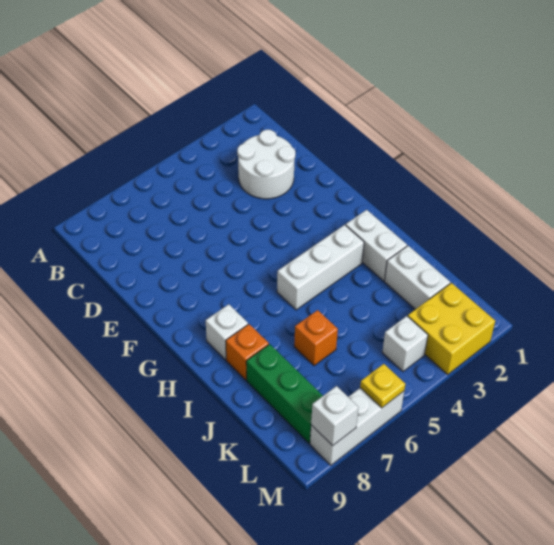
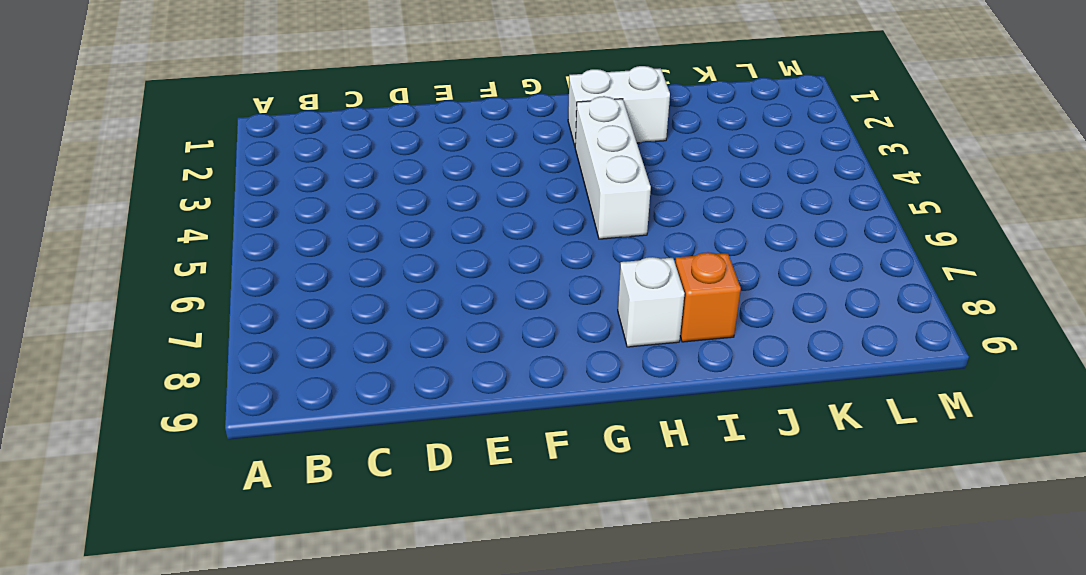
none -> white 2x2 round brick [237,130,295,199]
none -> white 1x2 brick [385,246,450,309]
none -> orange 1x1 brick [294,310,338,366]

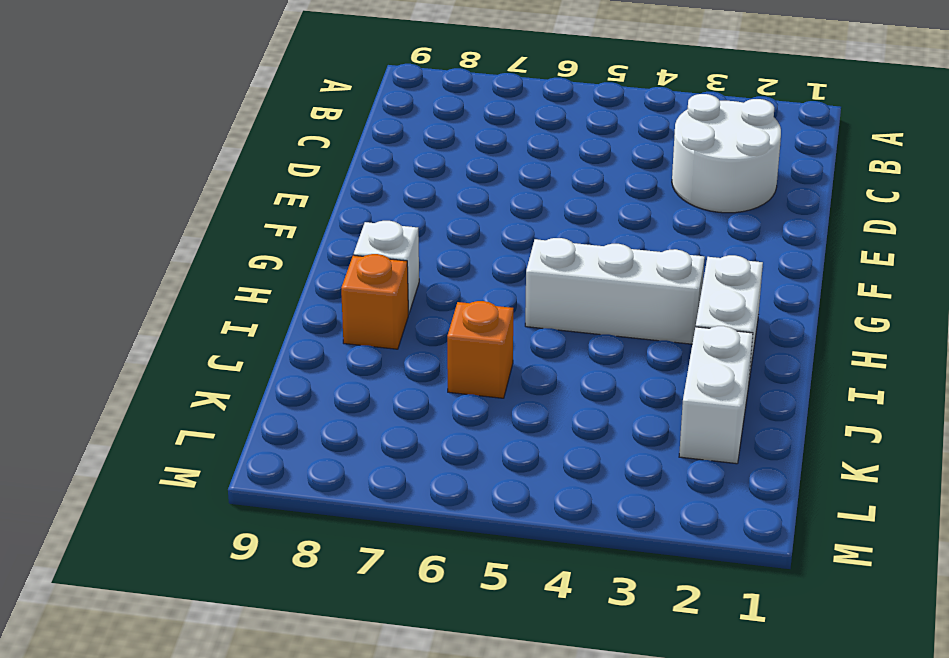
none -> green 1x3 brick [246,344,323,443]
none -> yellow 2x2 brick [408,283,495,374]
none -> white 1x1 brick [382,316,428,372]

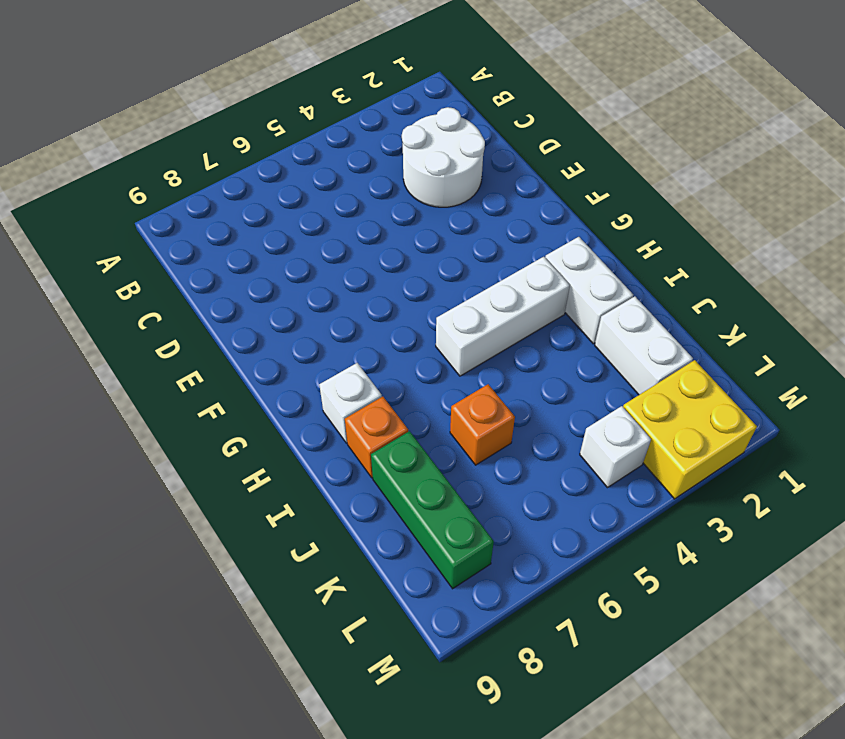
none -> white 1x3 brick [310,388,404,465]
none -> yellow 1x1 plate [360,364,405,408]
none -> white 1x1 brick [311,386,359,446]

